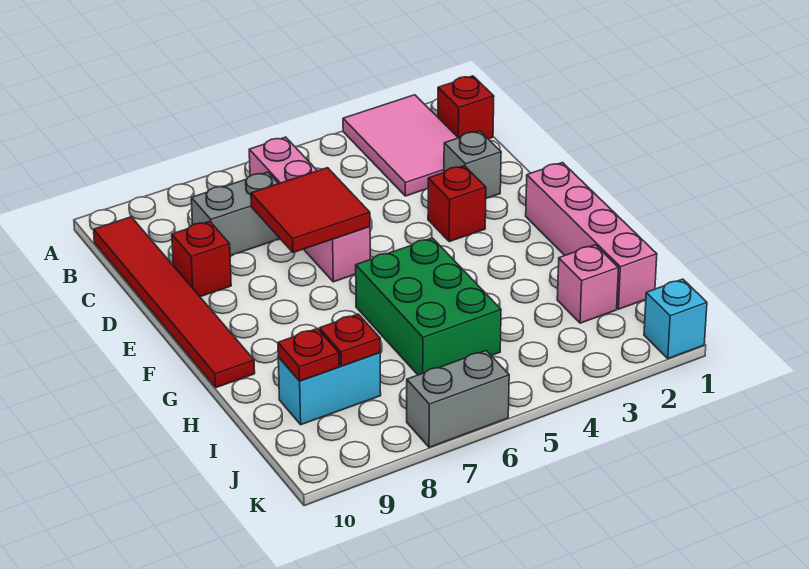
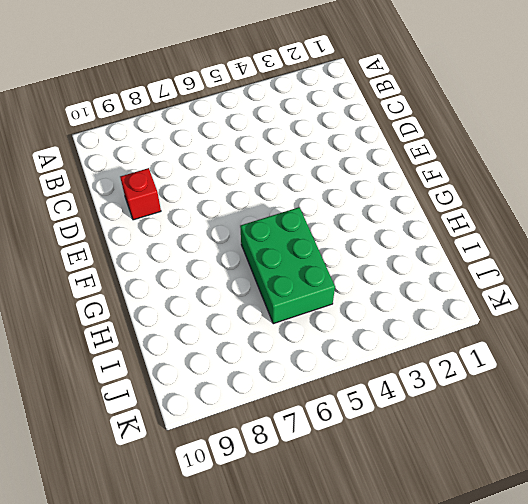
none -> pink 2x3 tile [343,95,458,196]
none -> red 1x1 brick [438,76,494,139]
none -> pink 1x4 brick [249,137,370,282]

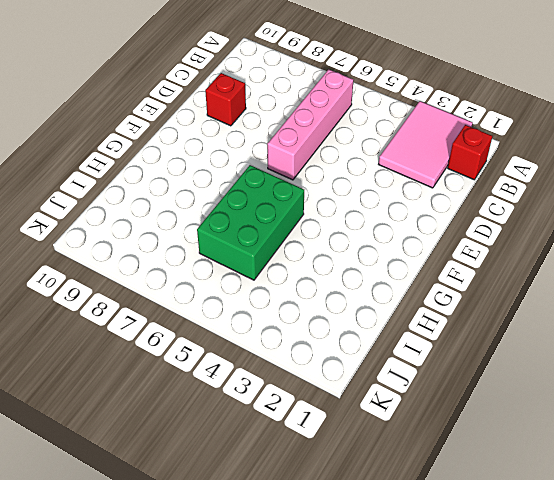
none -> red 1x6 tile [94,217,255,388]
none -> grey 1x2 brick [191,172,280,256]
none -> grey 1x1 brick [444,131,501,198]

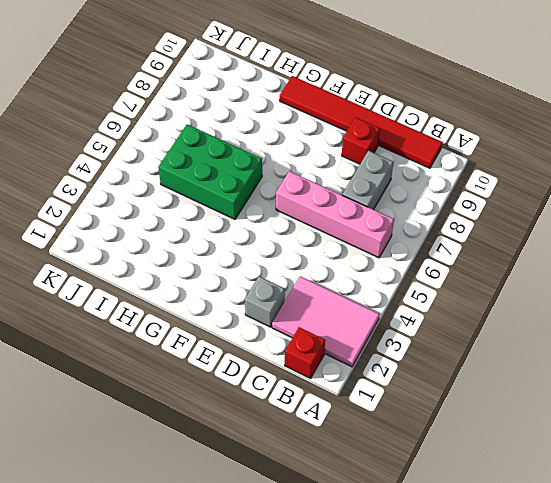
none -> red 1x1 brick [428,166,486,242]
none -> pink 1x4 brick [526,163,657,309]
none -> pink 1x1 brick [557,245,618,323]

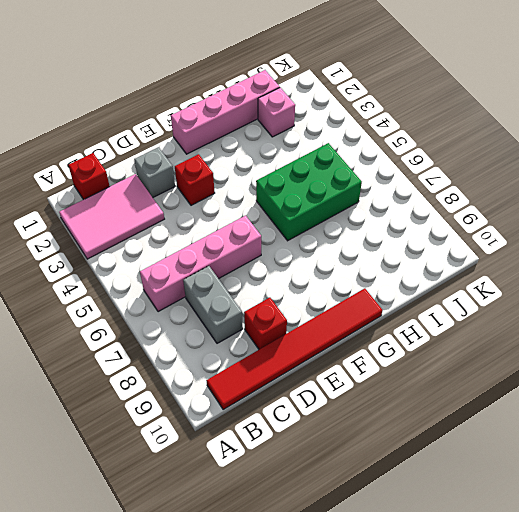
none -> cyan 1x2 brick [278,353,381,425]
none -> cyan 1x1 brick [644,279,707,359]
none -> grey 1x2 brick [407,351,509,447]

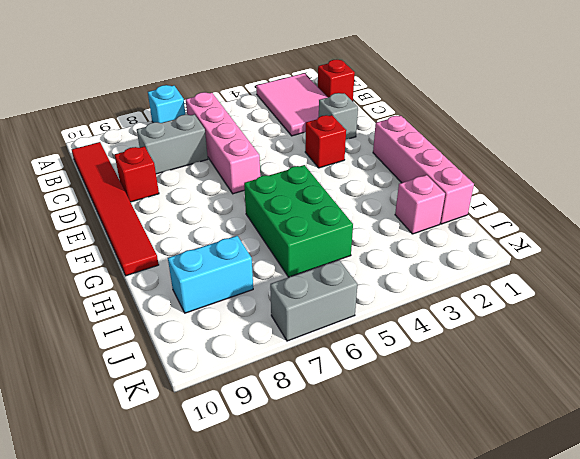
cyan 1x1 brick [148,85,185,123] -> cyan 1x1 brick moved to [644,279,707,359]
none -> red 2x2 tile [251,168,370,253]
none -> red 1x1 plate [319,314,380,366]
none -> red 1x1 plate [278,329,339,381]

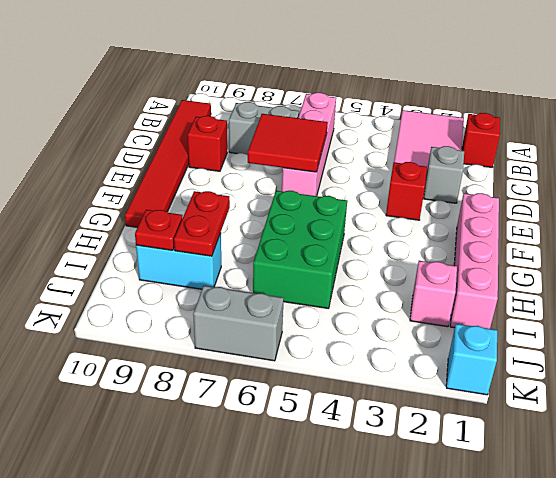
red 1x2 plate [174,191,230,256] -> red 1x1 plate [319,314,380,366]

